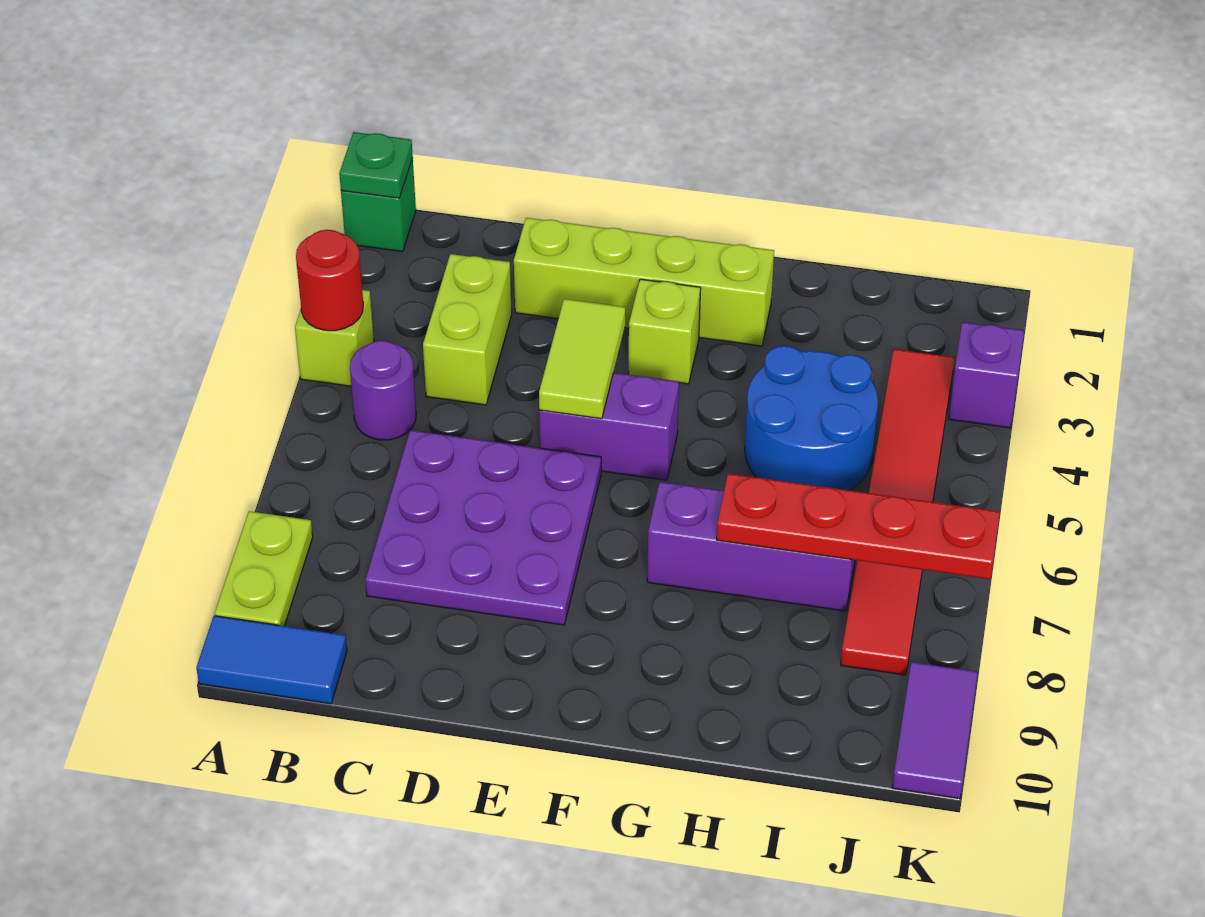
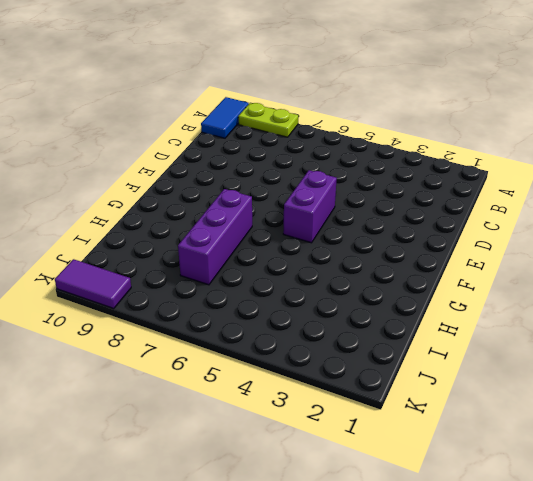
none -> green 1x1 brick [341,159,416,252]
none -> lime 1x1 brick [295,290,374,386]
none -> purple 1x1 round brick [350,341,416,440]

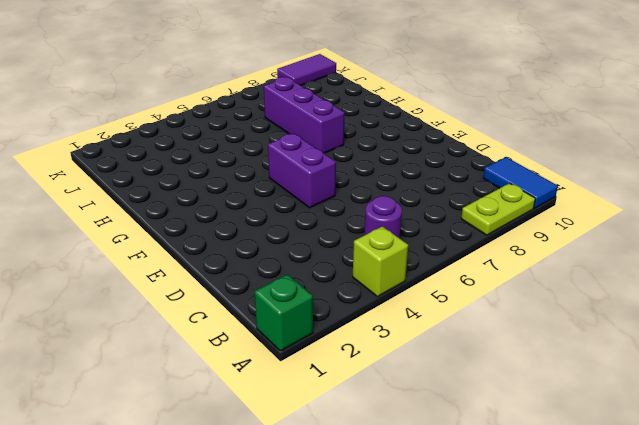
none -> lime 1x2 brick [423,254,512,405]
none -> purple 3x3 plate [365,430,601,625]
none -> lime 1x4 brick [514,218,774,346]

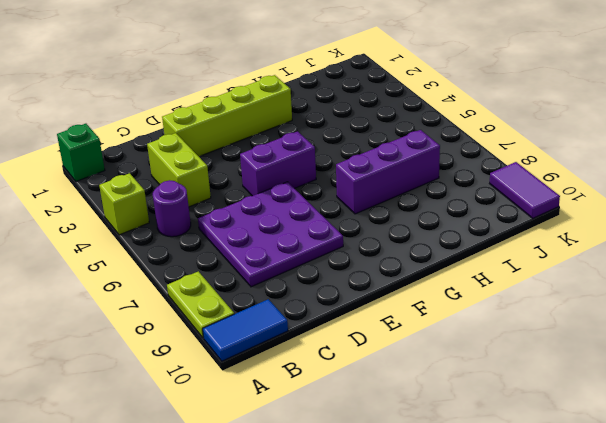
none -> lime 1x1 brick [628,279,701,384]
none -> blue 2x2 round brick [745,346,878,490]
none -> red 1x6 tile [841,349,955,675]

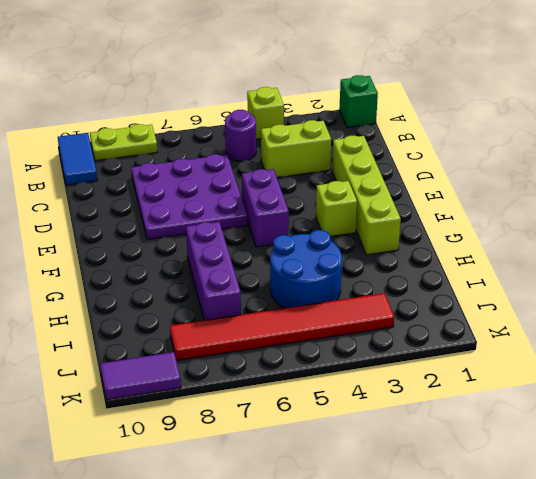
none -> purple 1x1 brick [949,322,1024,428]
none -> green 1x1 plate [339,132,413,198]
none -> red 1x1 round brick [296,230,363,331]

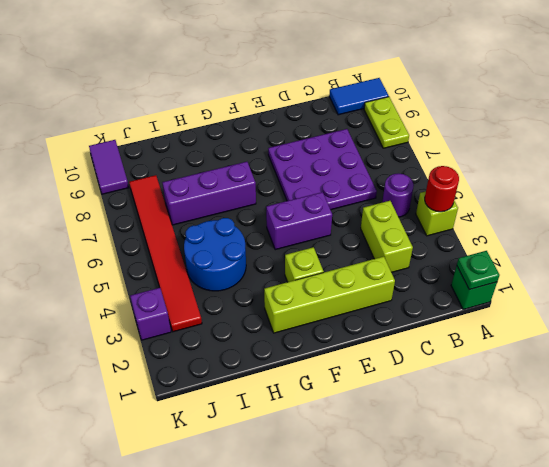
none -> lime 1x2 tile [539,299,625,419]
none -> red 1x4 plate [717,474,1000,579]

